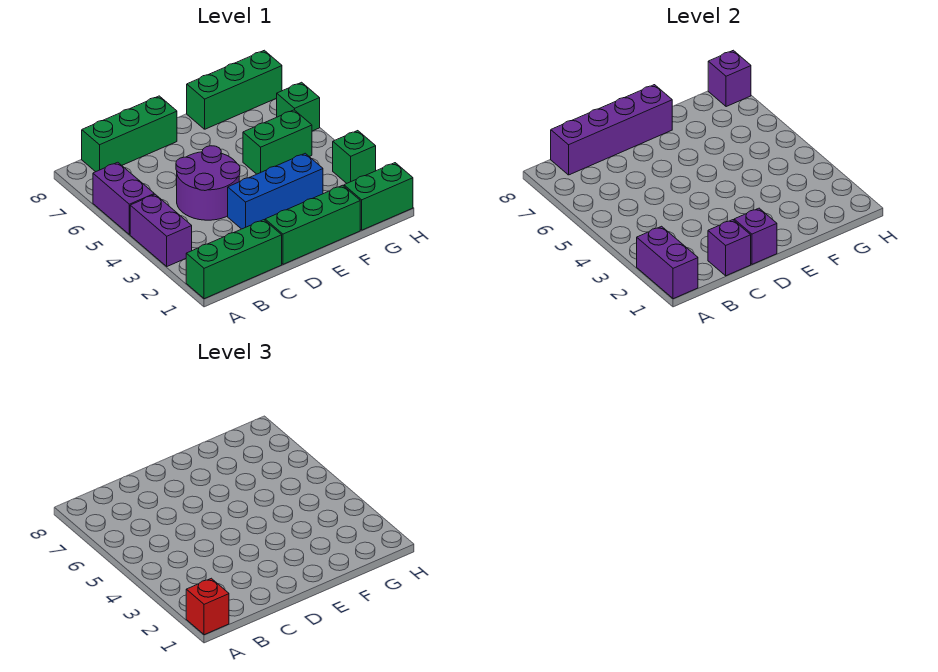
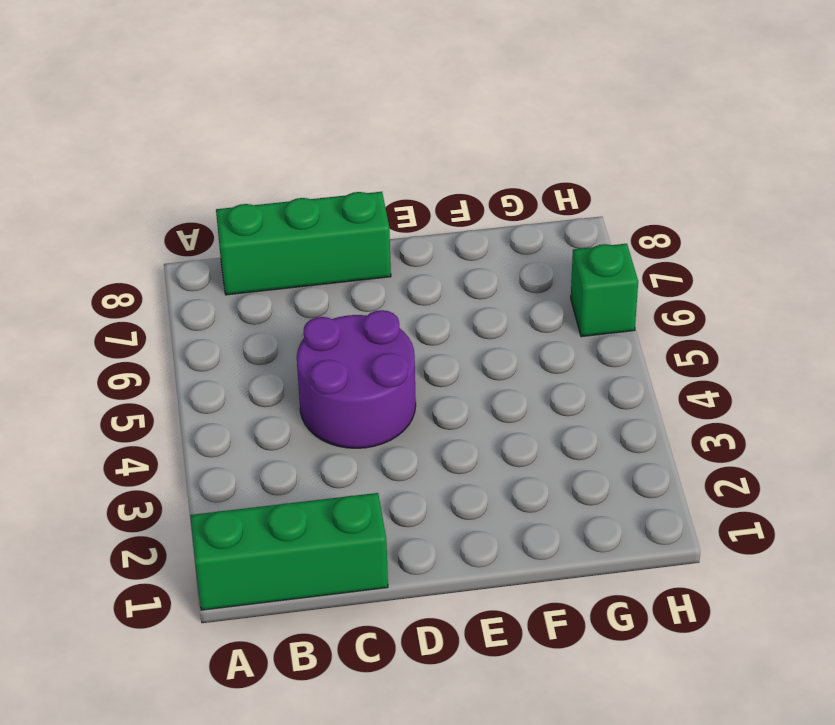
none -> purple 1x2 brick [130,194,192,266]
none -> purple 1x2 brick [93,162,154,235]
none -> green 1x3 brick [265,185,360,264]

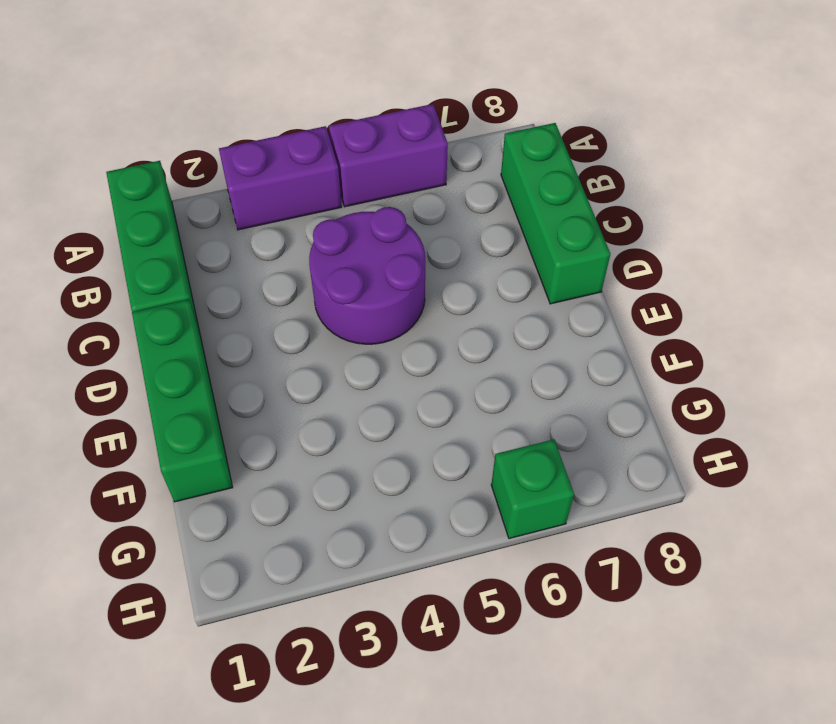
none -> blue 1x3 brick [228,153,323,229]
none -> green 1x2 brick [243,110,312,174]
none -> green 1x3 brick [187,50,282,129]

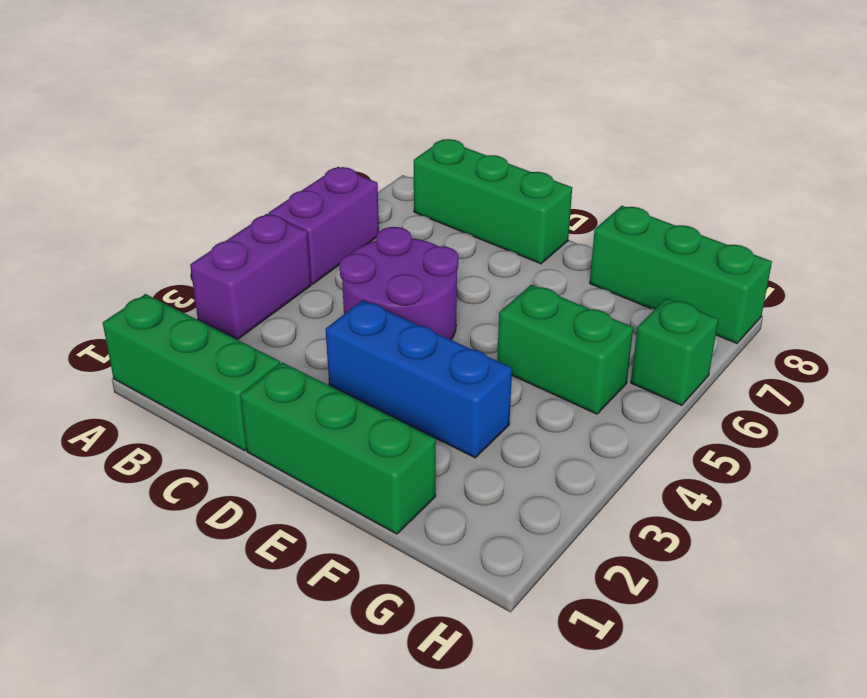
none -> green 1x2 brick [344,163,413,230]
none -> green 1x1 brick [333,131,376,183]
none -> purple 1x2 brick [637,226,698,299]

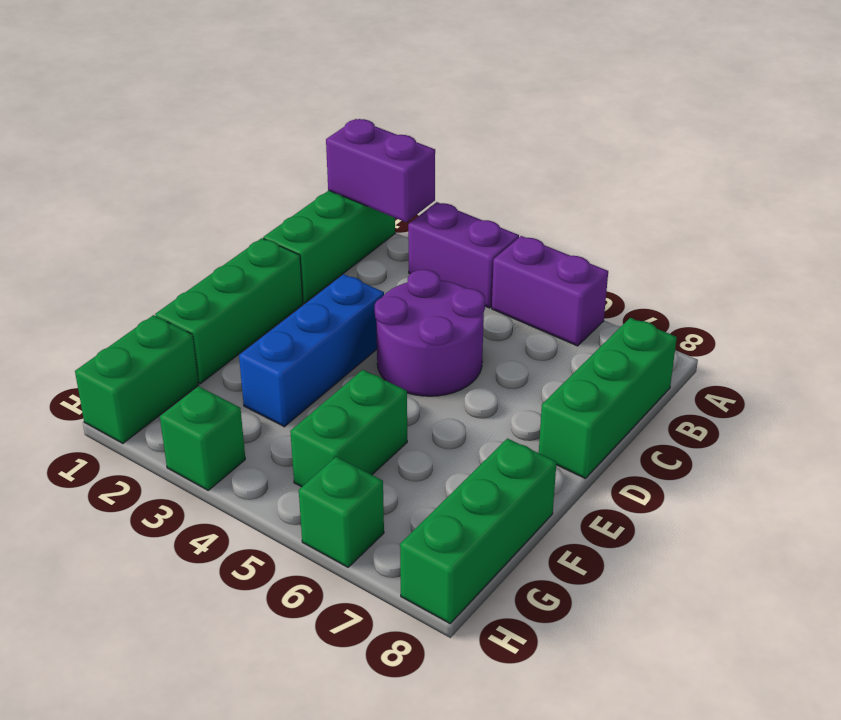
none -> purple 1x4 brick [551,85,672,175]
none -> purple 1x1 brick [708,220,751,276]
none -> purple 1x1 brick [734,208,777,264]

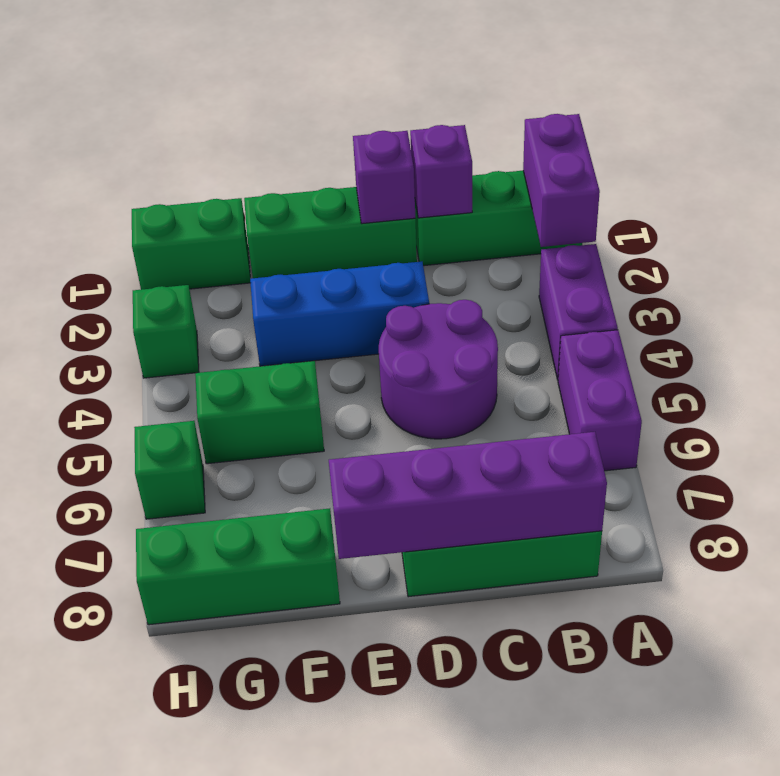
none -> purple 1x1 brick [708,50,751,107]
none -> red 1x1 brick [186,578,229,635]

